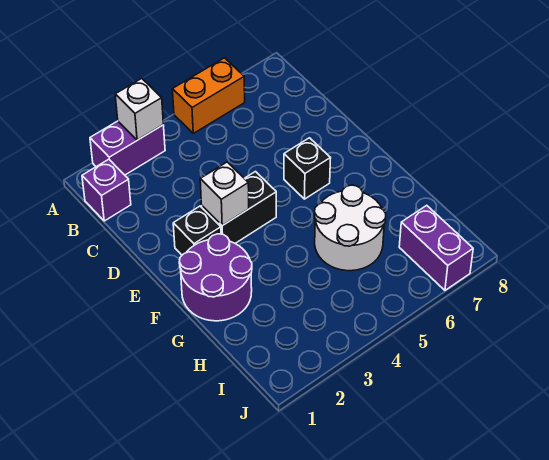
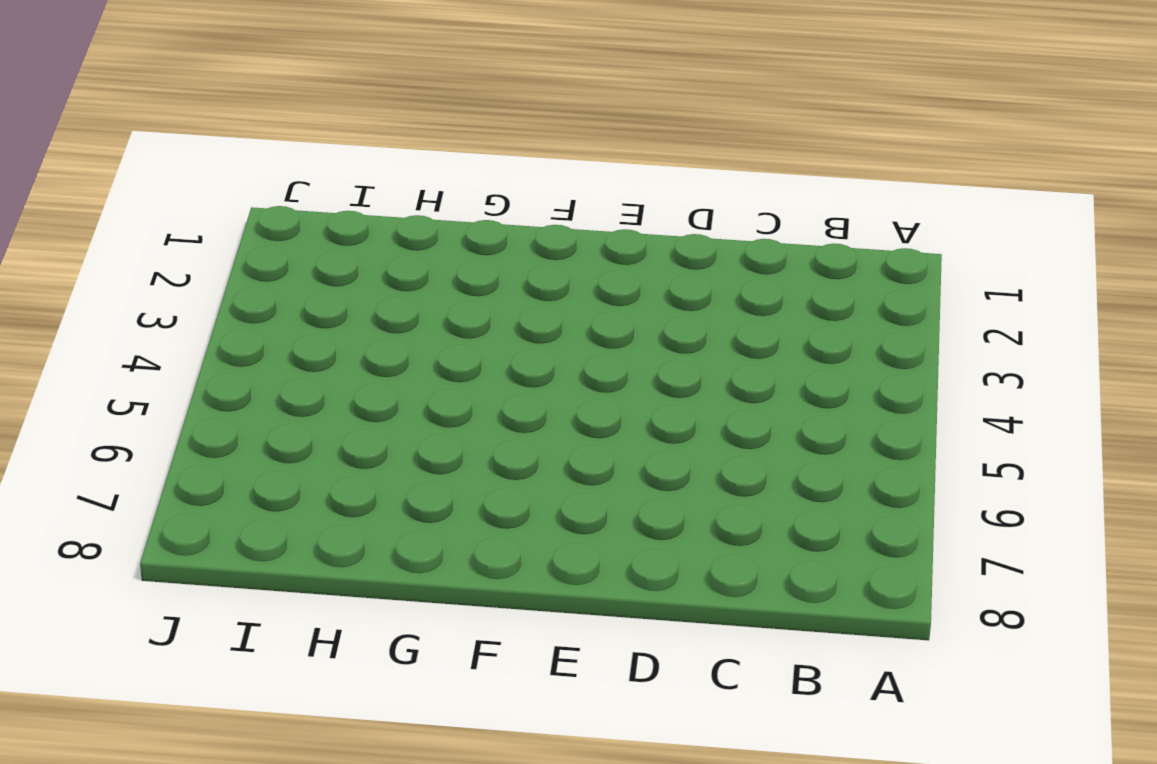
none -> purple 1x2 brick [90,121,165,175]
none -> orange 1x2 brick [172,58,245,133]

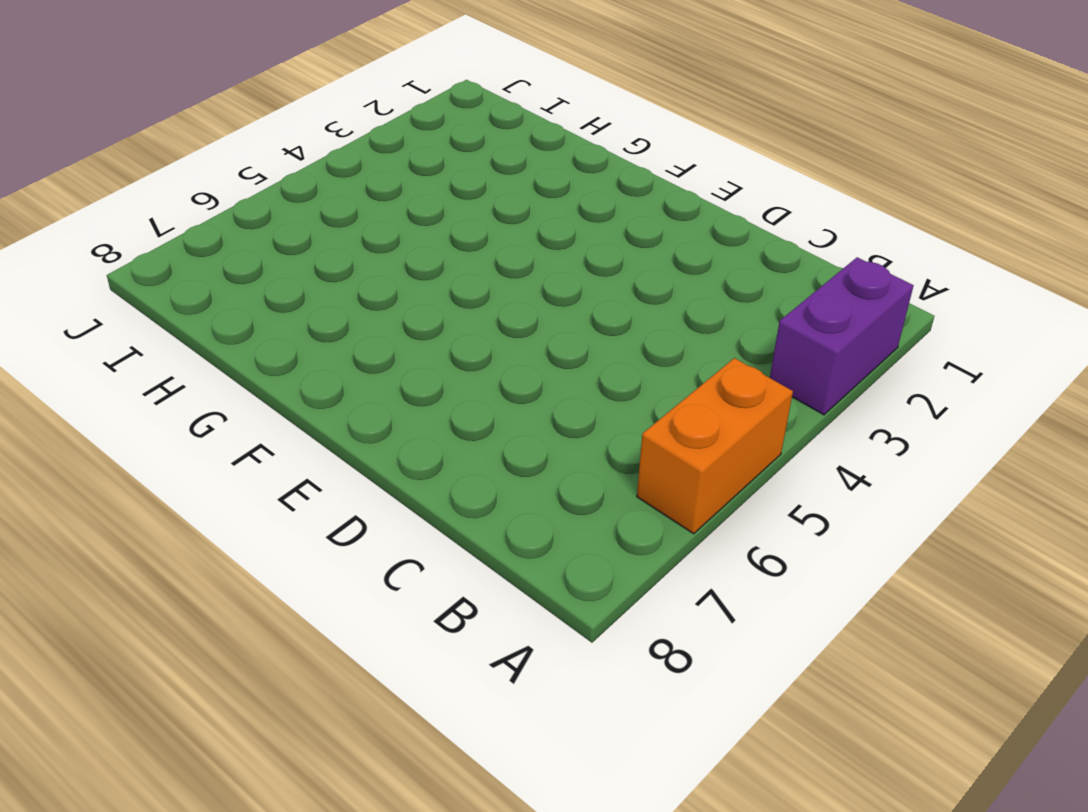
none -> purple 1x1 brick [82,159,131,221]
none -> black 1x1 brick [173,206,221,255]

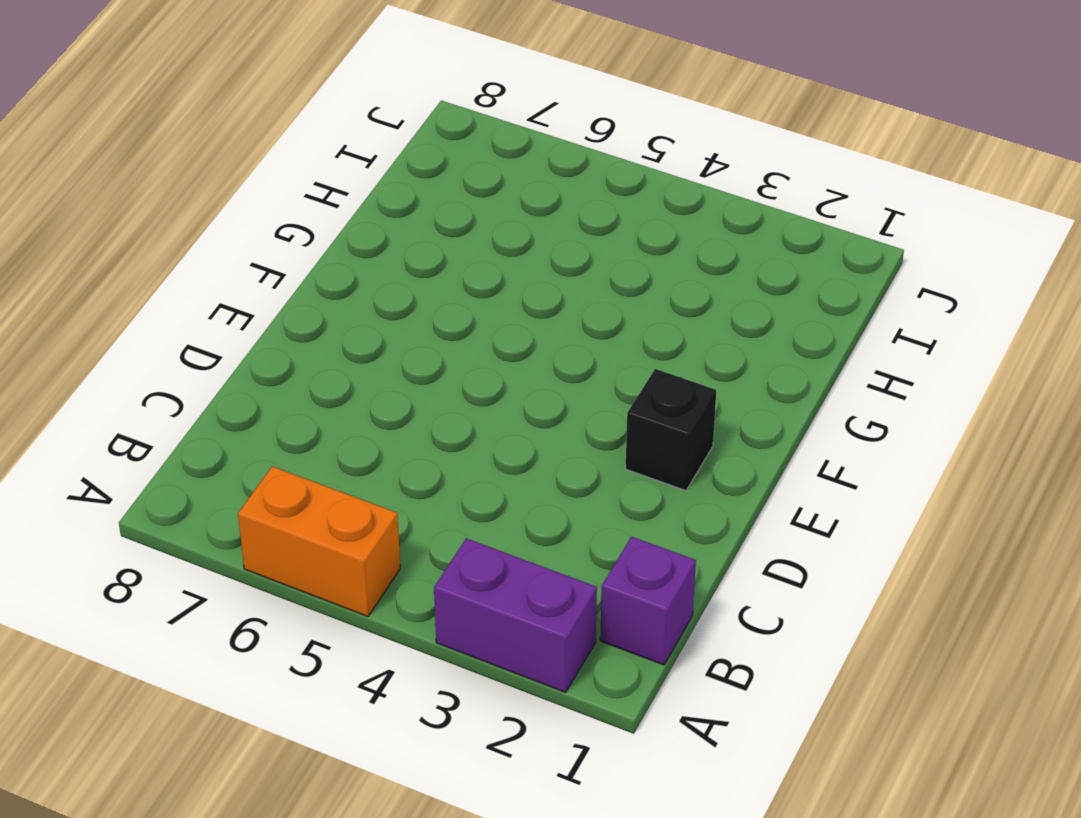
none -> black 1x2 brick [202,172,276,243]
none -> black 1x1 brick [284,138,330,199]

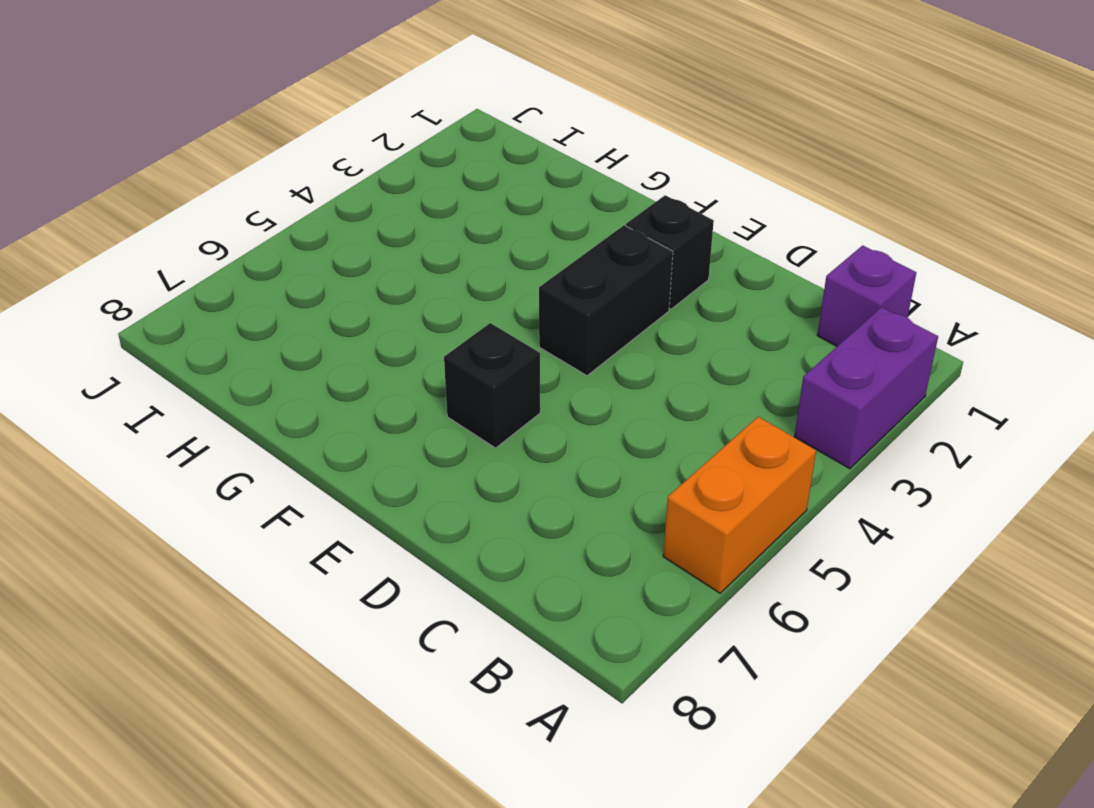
none -> purple 2x2 round brick [179,234,252,321]
none -> white 2x2 round brick [314,185,386,271]

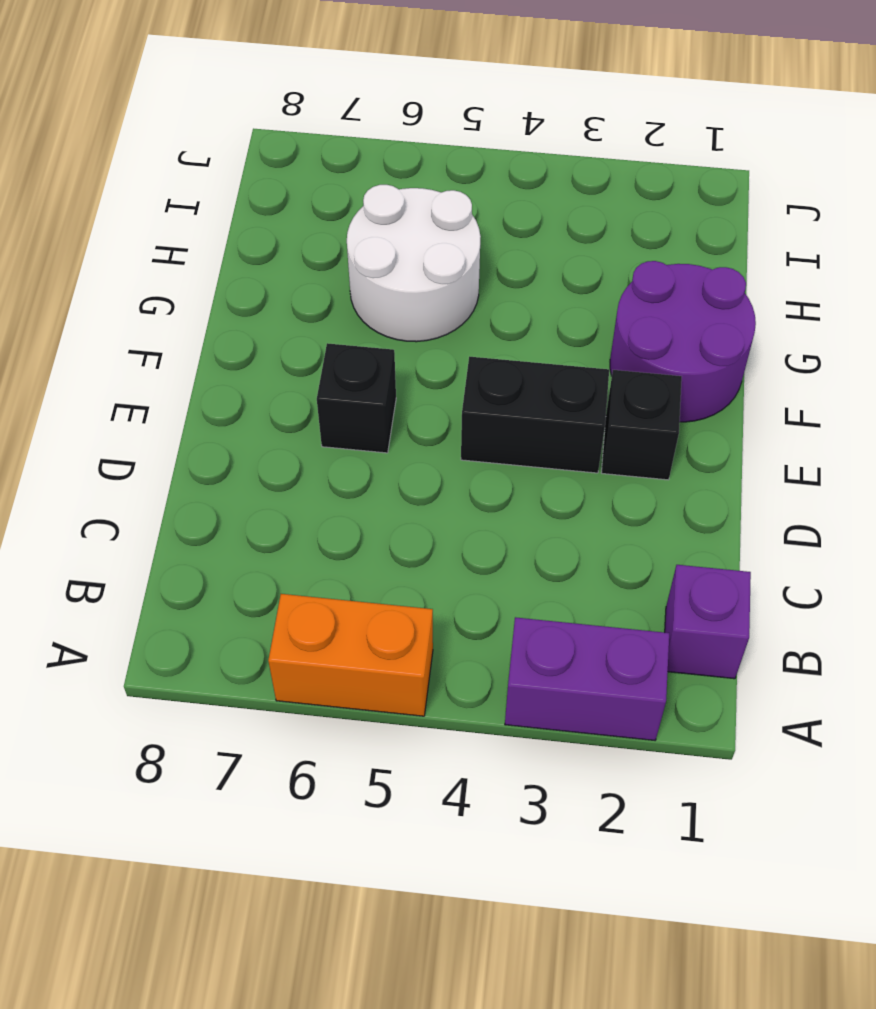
none -> purple 1x2 brick [399,205,473,290]
none -> white 1x1 brick [115,79,163,140]

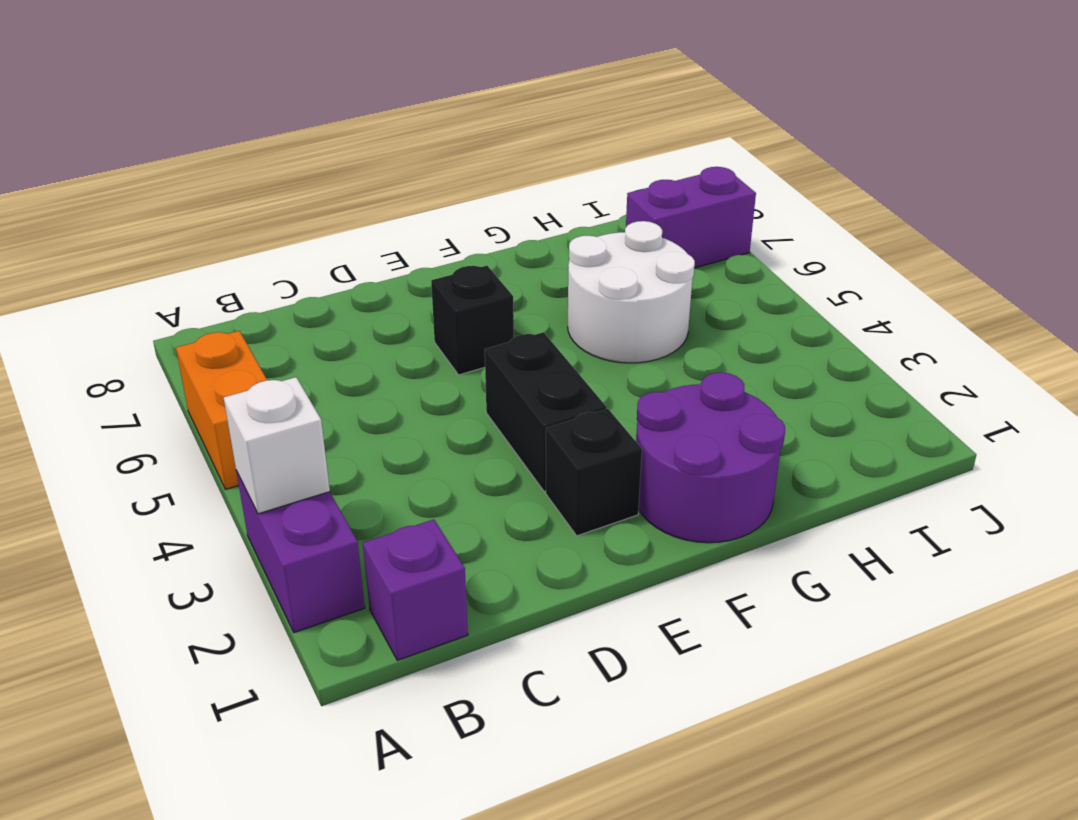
none -> white 1x1 brick [200,162,249,226]

